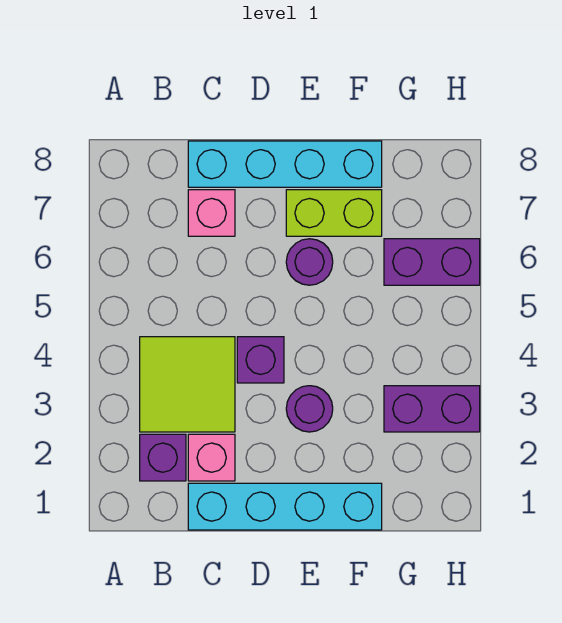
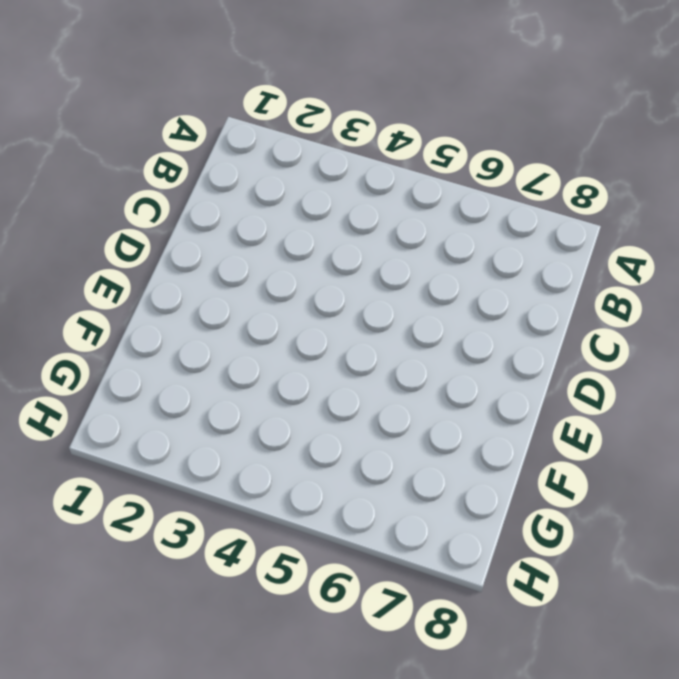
none -> purple 1x1 brick [140,434,186,481]
none -> lime 2x2 tile [140,337,235,432]
none -> cyan 1x4 brick [188,483,382,530]

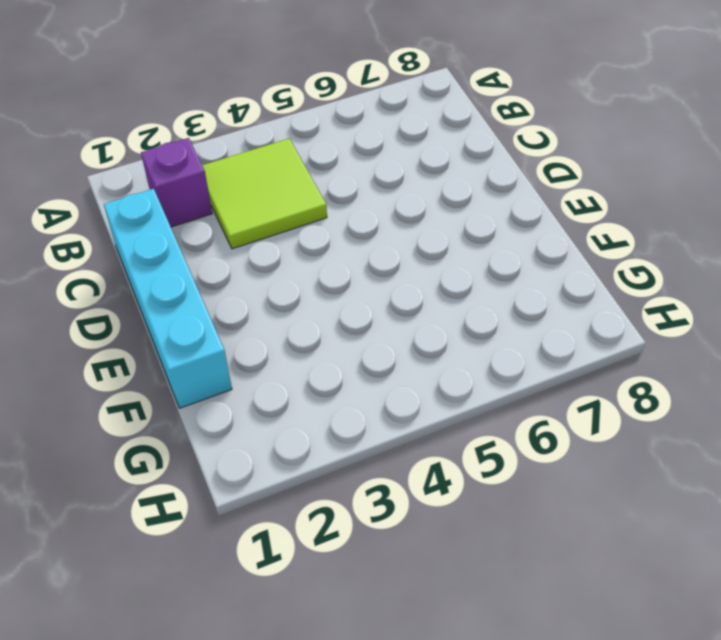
none -> pink 1x1 brick [188,434,235,481]
none -> pink 1x1 brick [188,190,235,236]
none -> cyan 1x4 brick [188,141,382,187]

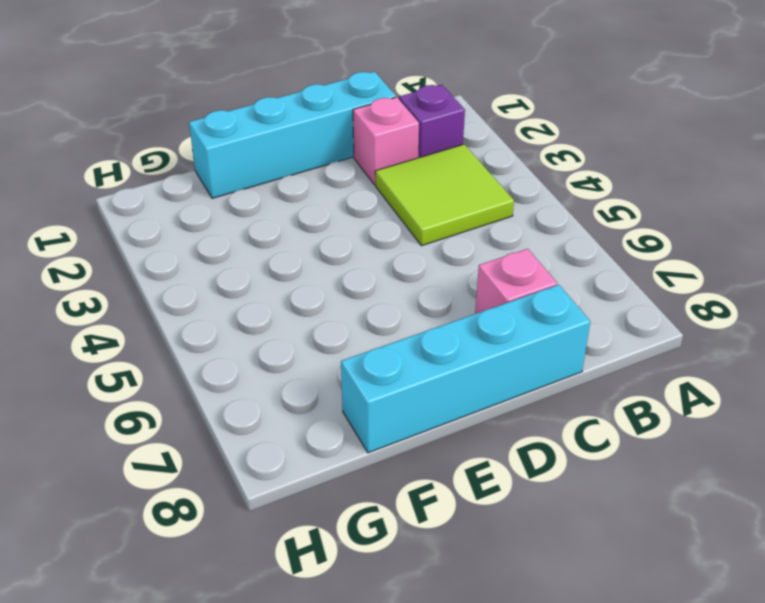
none -> purple 1x1 brick [237,337,284,383]
none -> purple 1x1 round brick [286,386,333,432]
none -> purple 1x1 round brick [286,239,333,285]

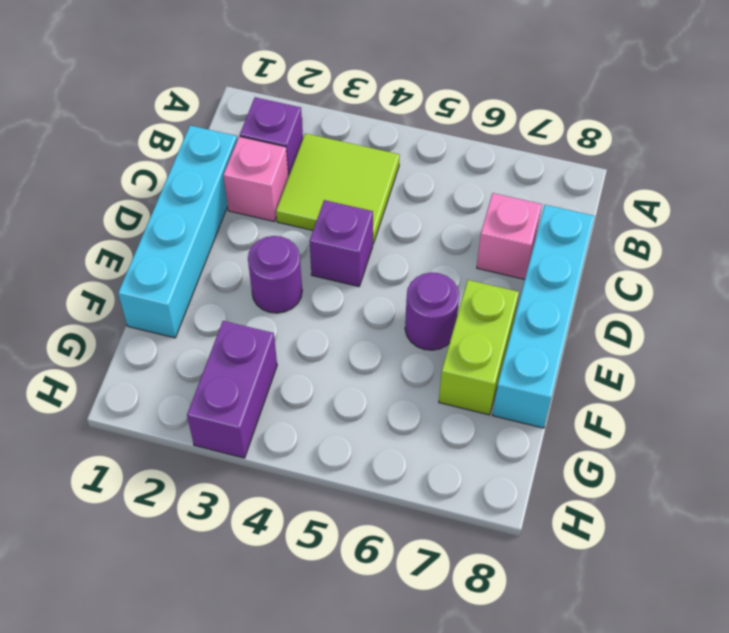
none -> purple 1x2 brick [384,239,480,285]

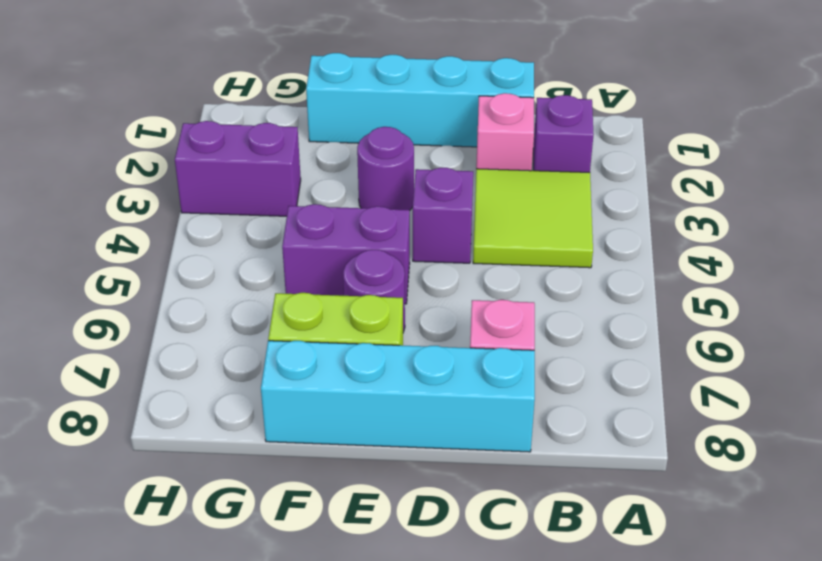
purple 1x2 brick [282,204,410,304] -> purple 1x2 brick moved to [384,239,480,285]

